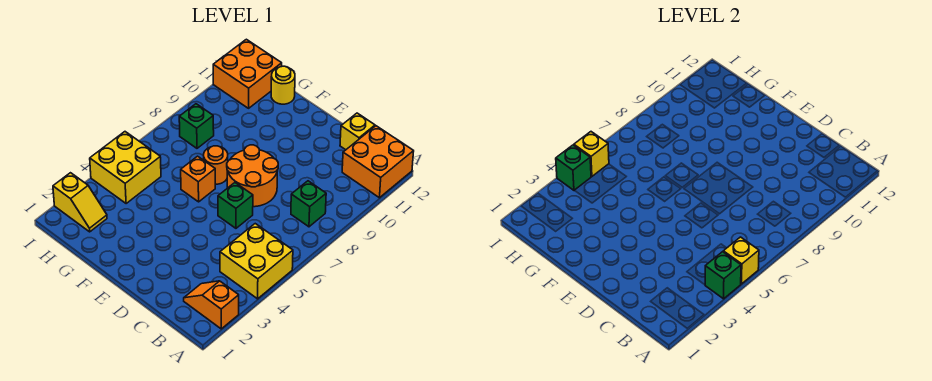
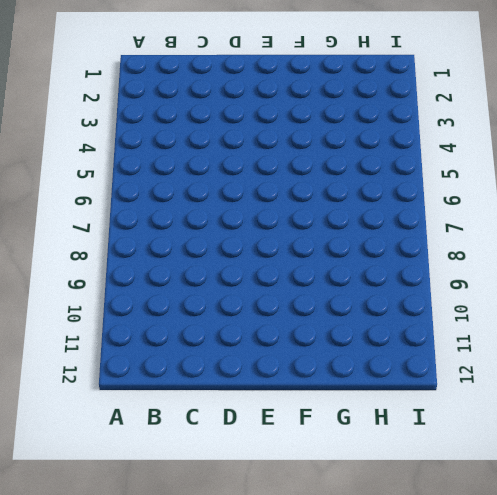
none -> orange 1x2 slope [184,281,239,329]
none -> yellow 2x2 brick [220,224,293,299]
none -> orange 2x2 brick [342,126,414,198]

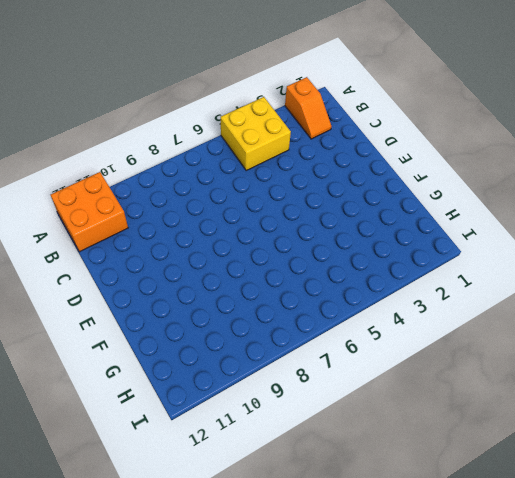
none -> green 1x1 brick [291,181,326,227]
none -> yellow 1x1 brick [340,113,375,150]
none -> green 1x1 brick [218,183,253,228]

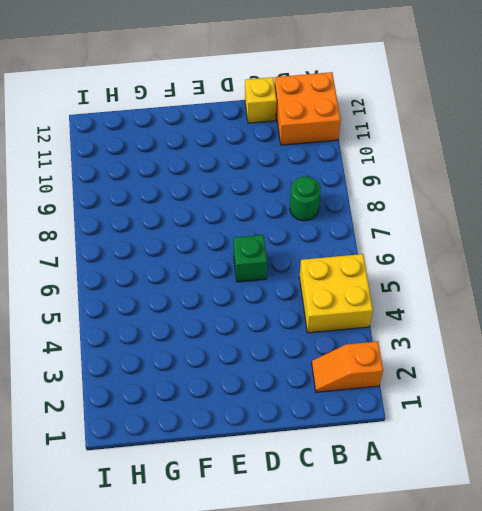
green 1x1 round brick [290,177,321,221] -> green 1x1 brick [291,181,326,227]
none -> orange 2x2 round brick [227,145,278,207]
none -> orange 1x1 brick [181,156,215,202]
none -> orange 1x1 round brick [204,146,228,184]

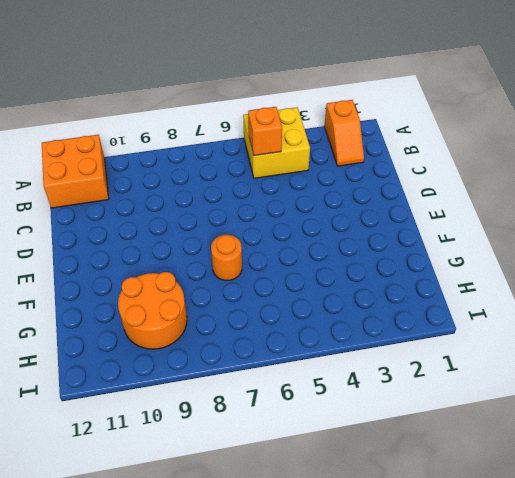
orange 1x1 brick [248,107,282,156] -> orange 1x1 brick moved to [181,156,215,202]
orange 2x2 round brick [118,272,187,349] -> orange 2x2 round brick moved to [227,145,278,207]
none -> green 1x1 brick [291,181,326,227]
none -> yellow 1x1 brick [340,113,375,150]
none -> green 1x1 brick [218,183,253,228]

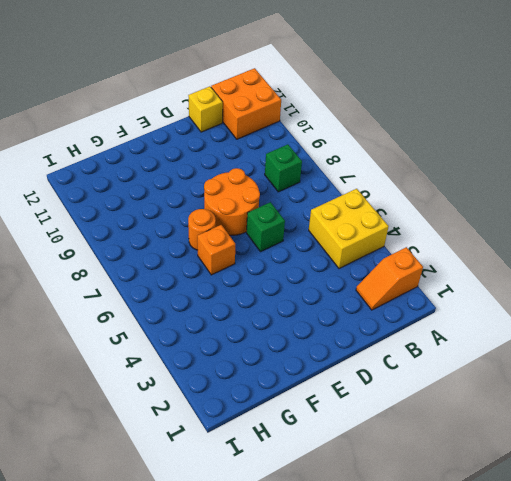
none -> yellow 1x1 round brick [271,66,295,104]
none -> yellow 1x2 slope [53,173,107,232]
none -> yellow 2x2 brick [90,132,161,204]

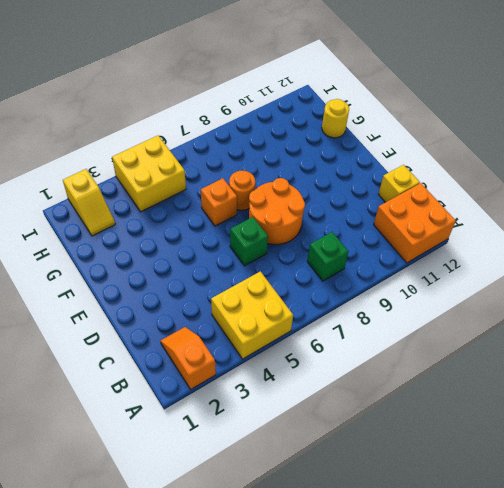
none -> green 1x1 brick [179,104,214,148]
none -> orange 2x2 brick [213,39,282,108]
none -> green 1x1 brick [705,252,741,299]

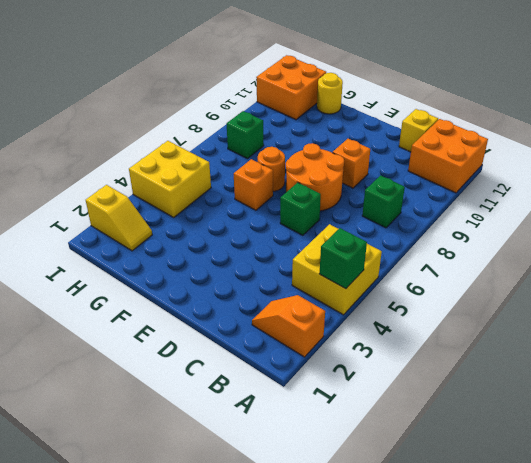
orange 1x1 brick [333,139,370,188] -> none
none -> yellow 1x1 brick [723,237,759,284]
none -> green 1x1 brick [556,145,591,190]
none -> yellow 1x1 brick [574,132,609,176]

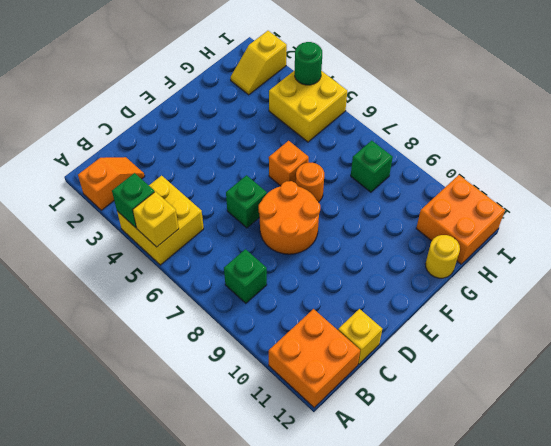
green 1x1 round brick [295,42,322,85] -> green 1x1 brick [556,145,591,190]
none -> yellow 1x1 brick [574,132,609,176]

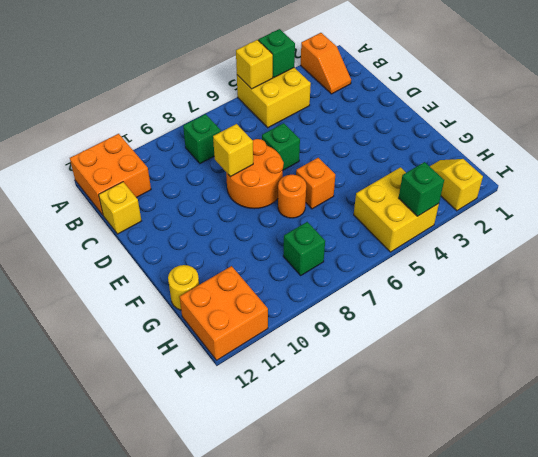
yellow 1x1 brick [213,124,253,177] -> yellow 1x1 brick moved to [574,132,609,176]

